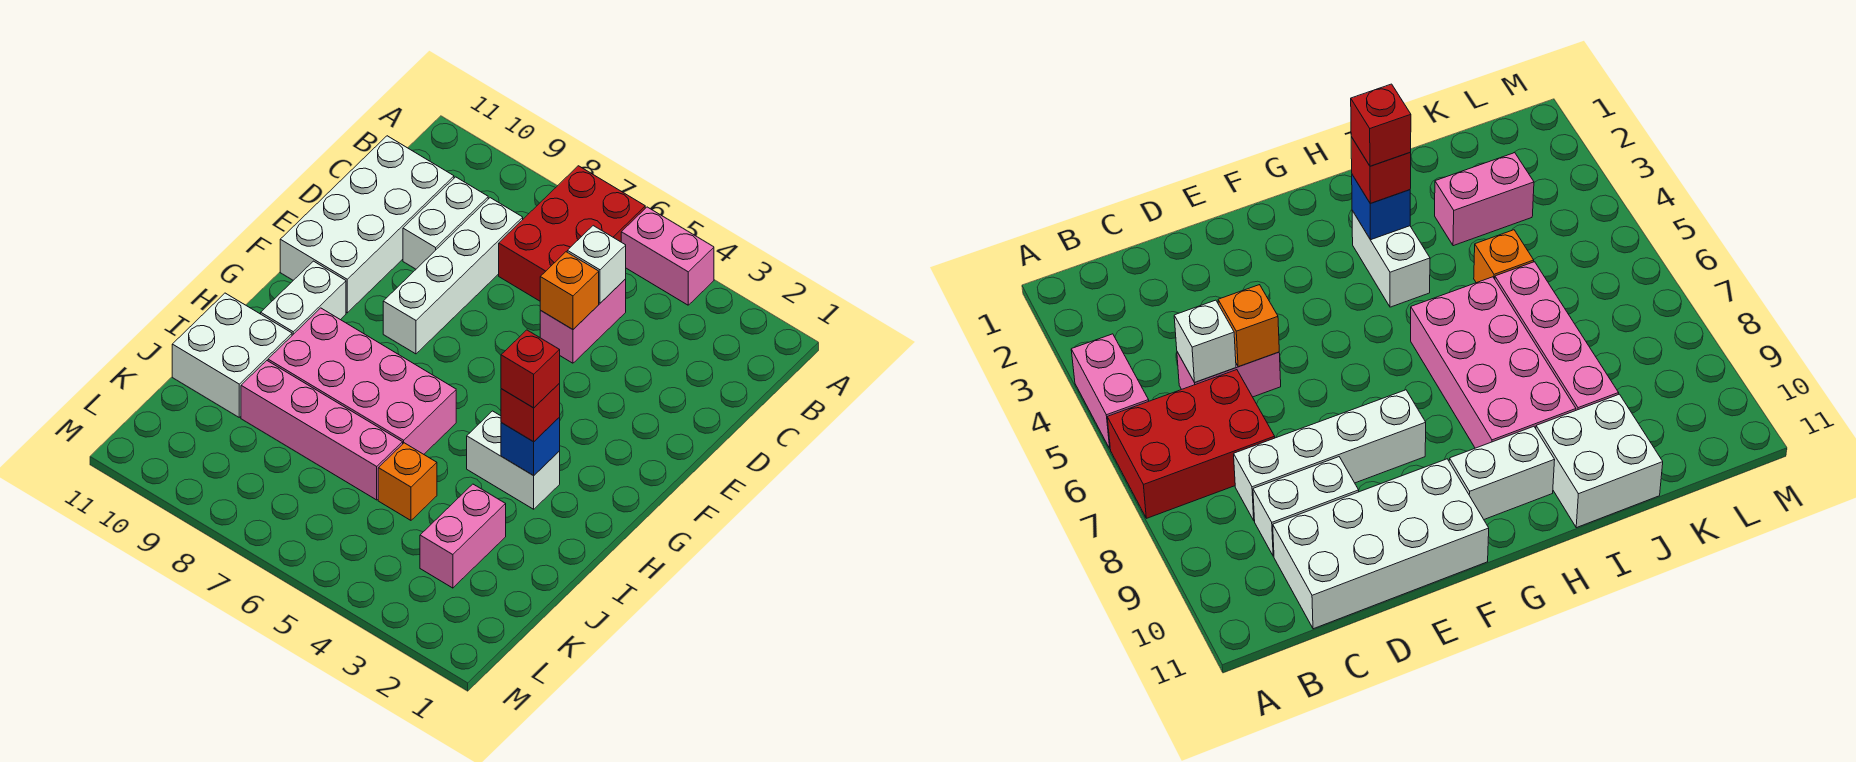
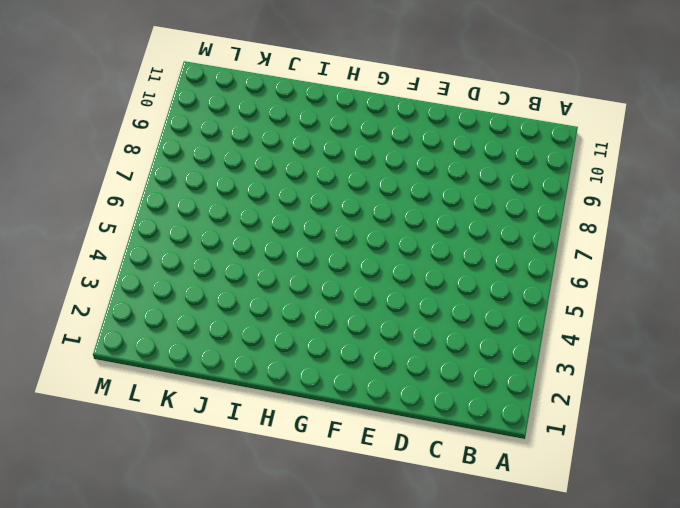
none -> pink 1x2 brick [621,207,714,305]
none -> red 2x3 brick [499,166,645,301]
none -> pink 1x2 brick [540,279,626,363]

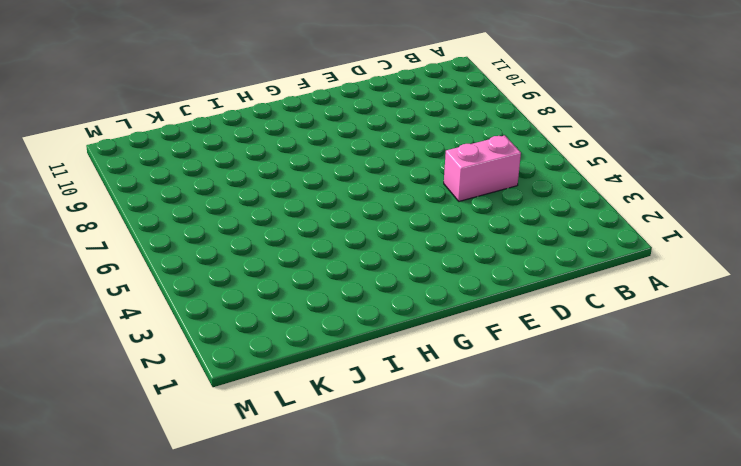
none -> pink 1x2 brick [621,207,714,305]
none -> red 2x3 brick [499,166,645,301]
none -> white 1x4 brick [383,198,523,354]

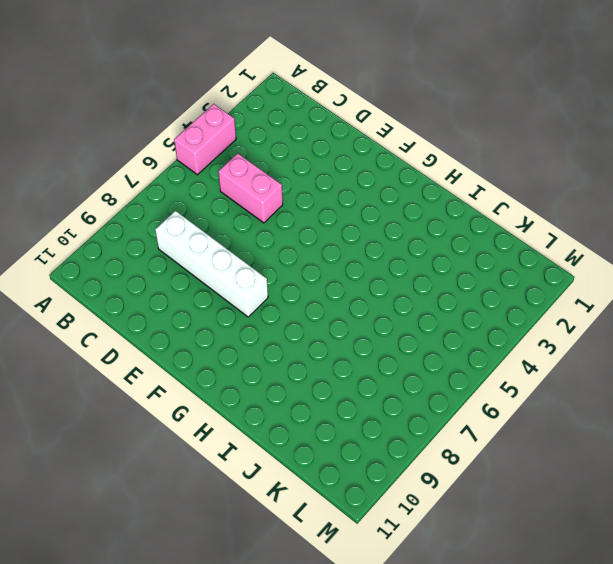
none -> red 2x3 brick [499,166,645,301]
none -> white 1x2 brick [403,177,488,269]
none -> white 2x4 brick [280,136,454,313]

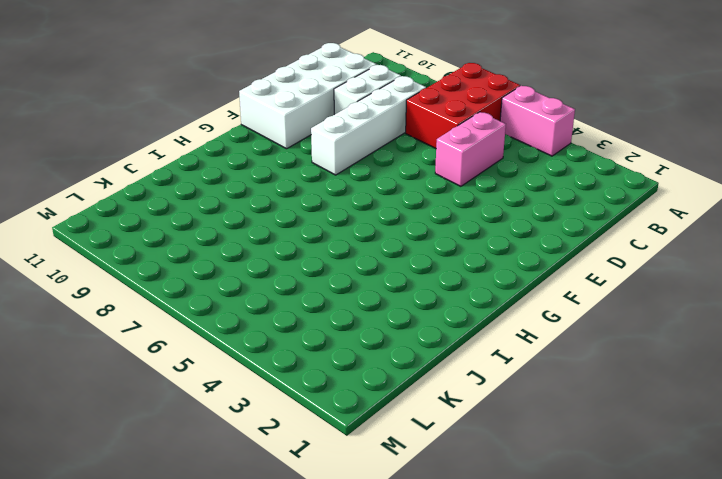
none -> white 1x2 brick [261,261,346,335]
none -> white 1x2 brick [467,411,560,509]
none -> pink 2x4 brick [268,308,456,454]

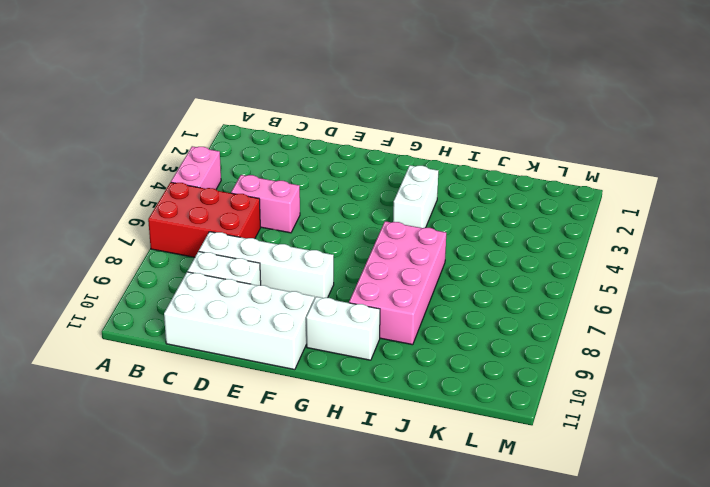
none -> white 2x2 brick [172,293,292,417]
none -> pink 1x2 brick [420,484,506,588]
none -> orange 1x1 brick [378,443,437,520]

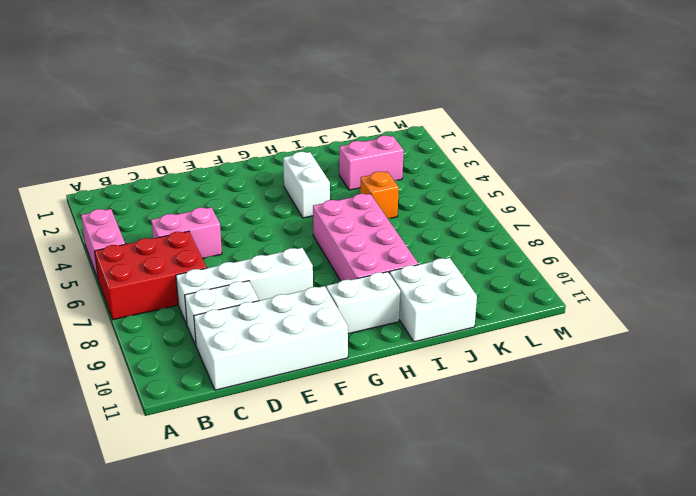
none -> pink 1x4 brick [241,361,403,500]
none -> white 1x1 brick [567,226,626,303]
none -> orange 1x1 brick [540,252,599,329]

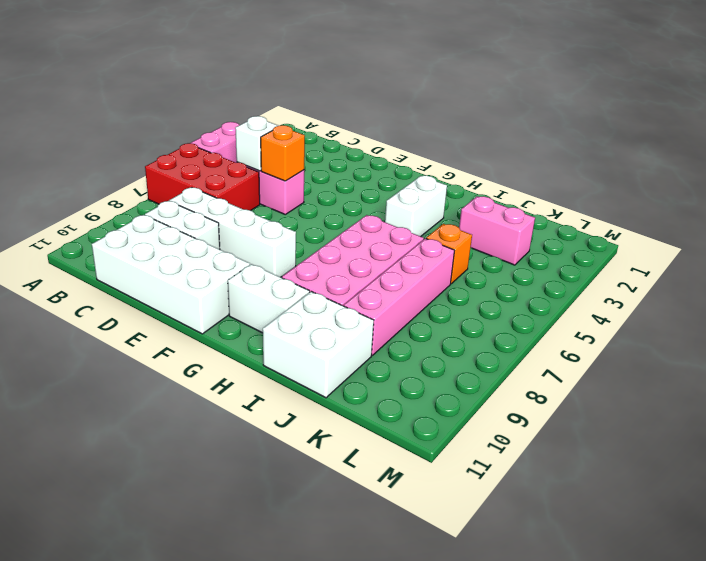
none -> blue 1x1 brick [501,418,560,476]
none -> red 1x1 brick [501,384,560,442]
none -> red 1x1 brick [501,330,560,408]

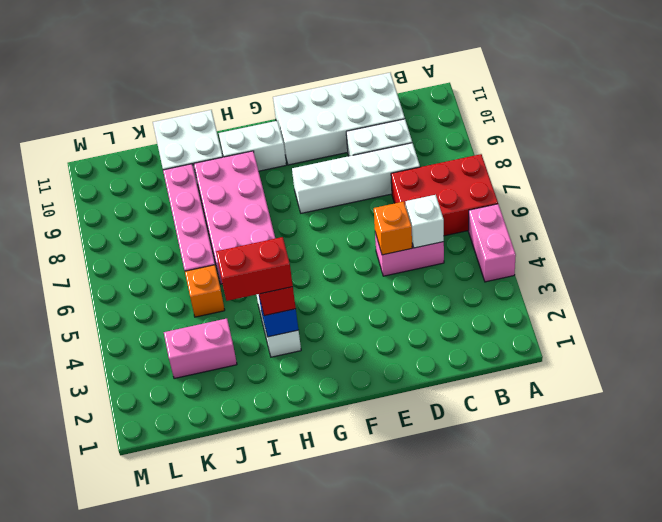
red 1x2 brick [216,237,293,301] -> red 1x1 brick [501,330,560,408]

